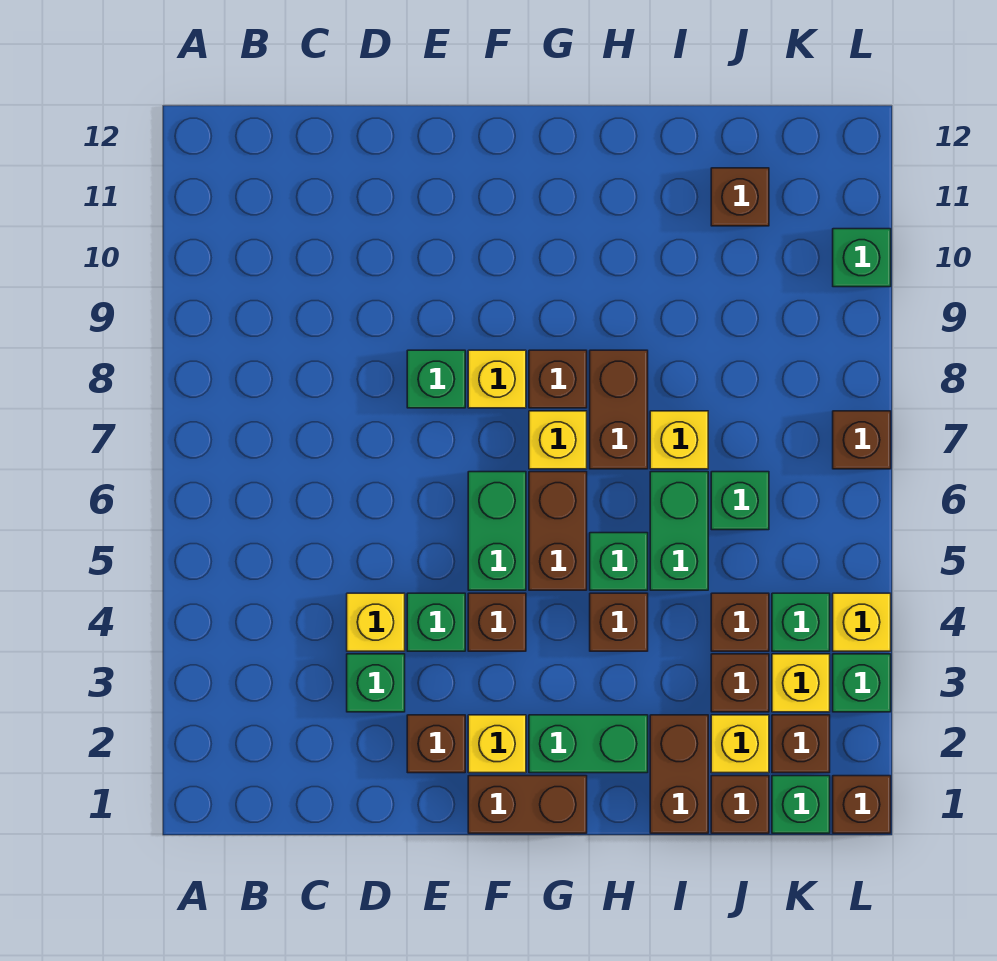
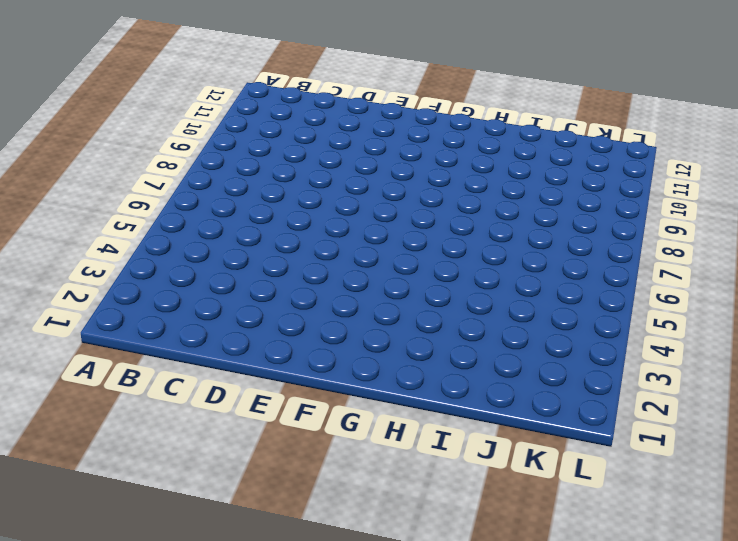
none -> green 1x1 brick [347,654,405,712]
none -> yellow 1x1 brick [347,593,405,651]
none -> brown 1x1 brick [407,715,465,773]
none -> green 1x1 brick [407,593,465,651]

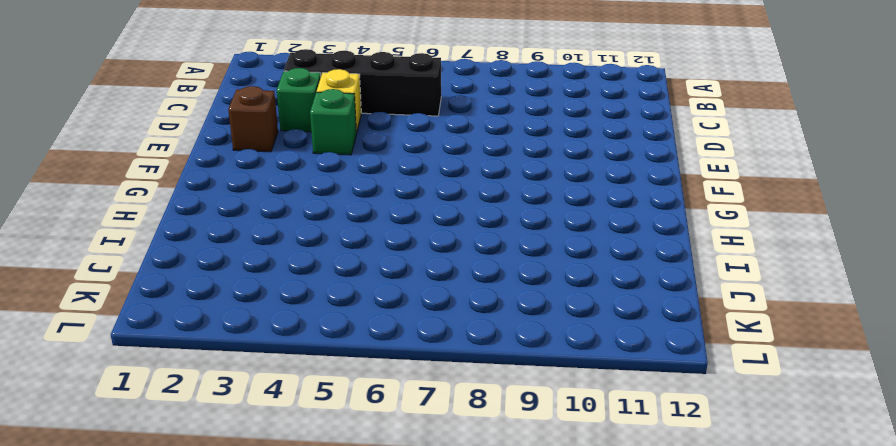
black 1x4 brick [284,49,441,116] -> none
none -> green 1x1 brick [407,350,465,408]
none -> brown 1x2 brick [468,776,587,833]
none -> yellow 1x1 brick [468,715,526,773]
none -> brown 1x1 brick [468,593,526,651]

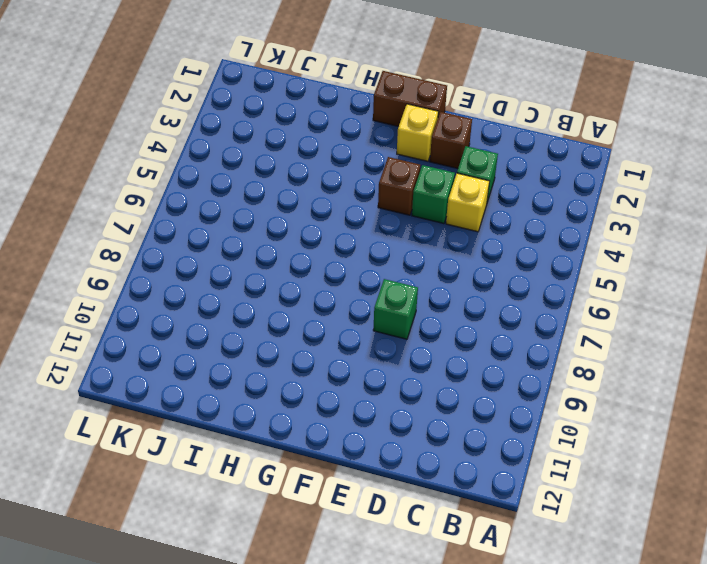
none -> green 1x2 brick [468,472,526,590]
none -> yellow 1x1 brick [468,350,526,408]
none -> green 1x2 brick [529,715,648,773]
none -> brown 1x2 brick [529,472,587,590]

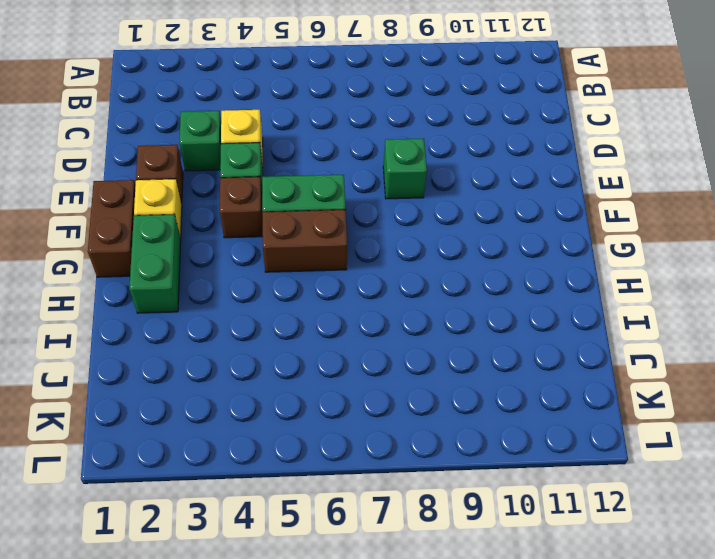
none -> yellow 1x1 brick [468,350,526,408]
none -> yellow 1x1 brick [529,411,587,469]
none -> brown 1x1 brick [529,350,587,408]
none -> brown 1x1 brick [590,593,648,651]

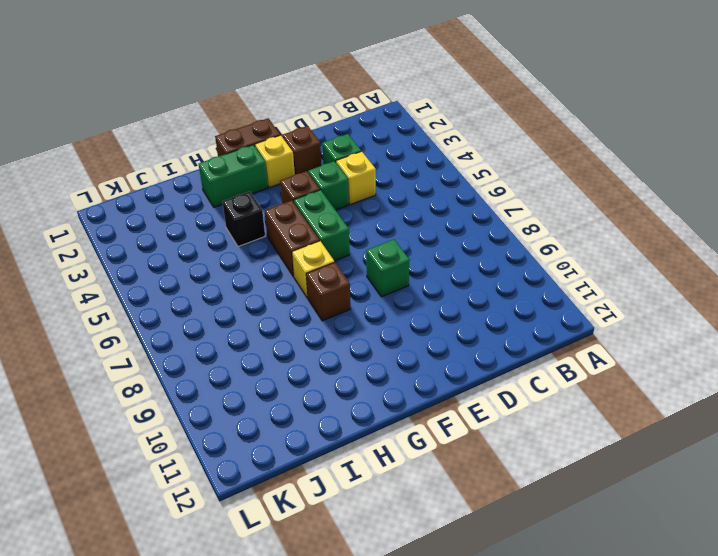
black 1x1 brick [222,192,265,246] -> brown 1x1 brick [590,593,648,651]
none -> yellow 1x1 brick [468,350,526,408]
none -> green 1x1 brick [590,533,648,590]
none -> brown 1x2 brick [590,350,648,469]
none -> brown 1x2 brick [650,715,708,833]

